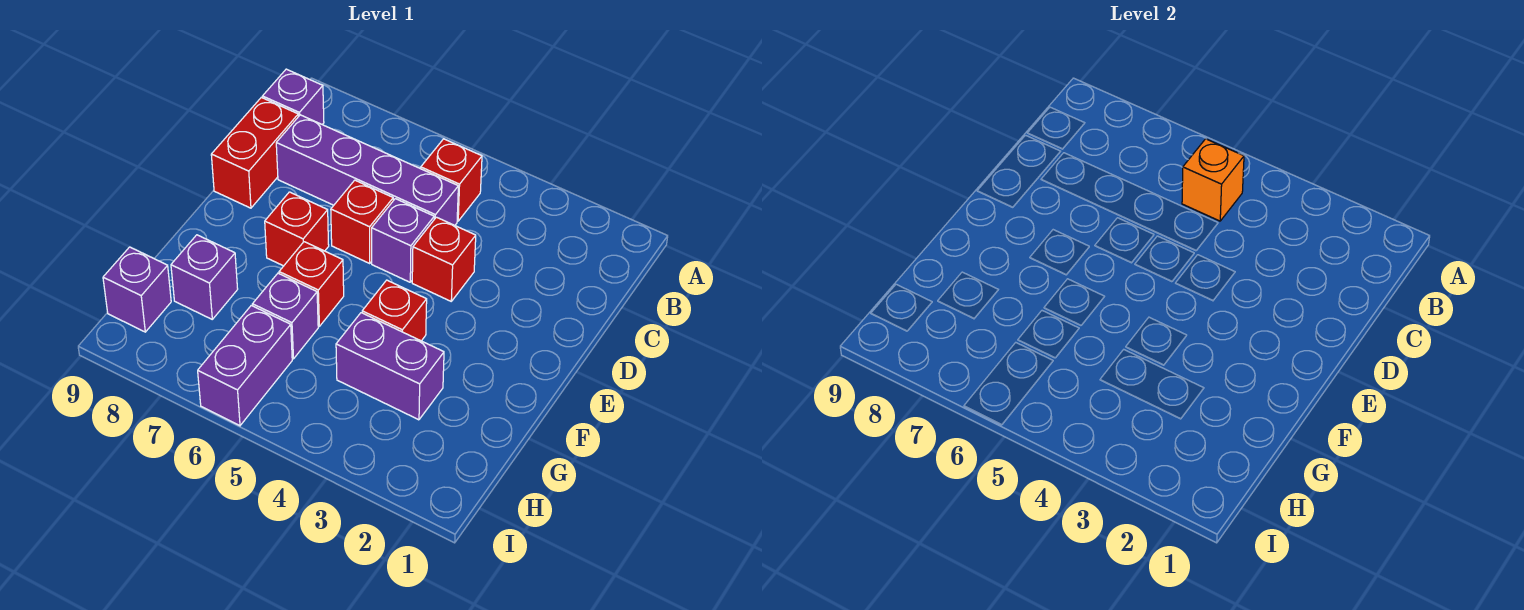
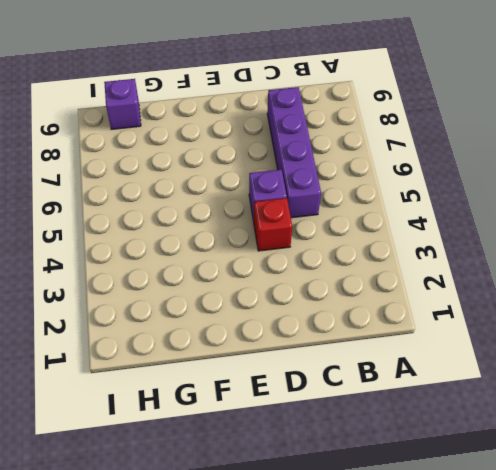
none -> red 1x1 brick [421,139,482,221]
none -> purple 1x1 brick [262,69,324,124]
none -> red 1x2 brick [211,97,298,208]

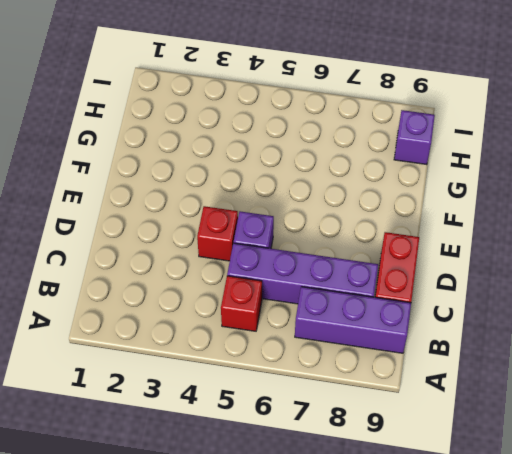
purple 1x3 brick [295,287,411,353] -> purple 1x1 brick [262,69,324,124]
none -> red 1x1 brick [331,180,393,263]
none -> red 1x1 brick [265,192,329,266]
none -> red 1x1 brick [362,280,427,341]

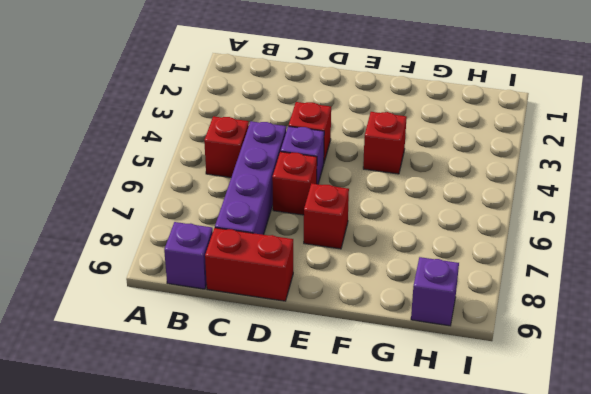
none -> red 1x1 brick [279,242,344,326]
none -> purple 1x2 brick [336,313,444,420]
none -> purple 1x1 brick [253,273,318,359]

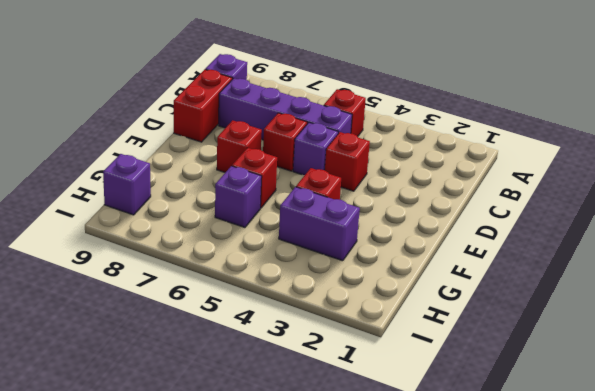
none -> purple 1x1 brick [171,235,238,319]
none -> purple 1x2 brick [198,305,292,426]
none -> orange 1x1 brick [1182,139,1244,221]

